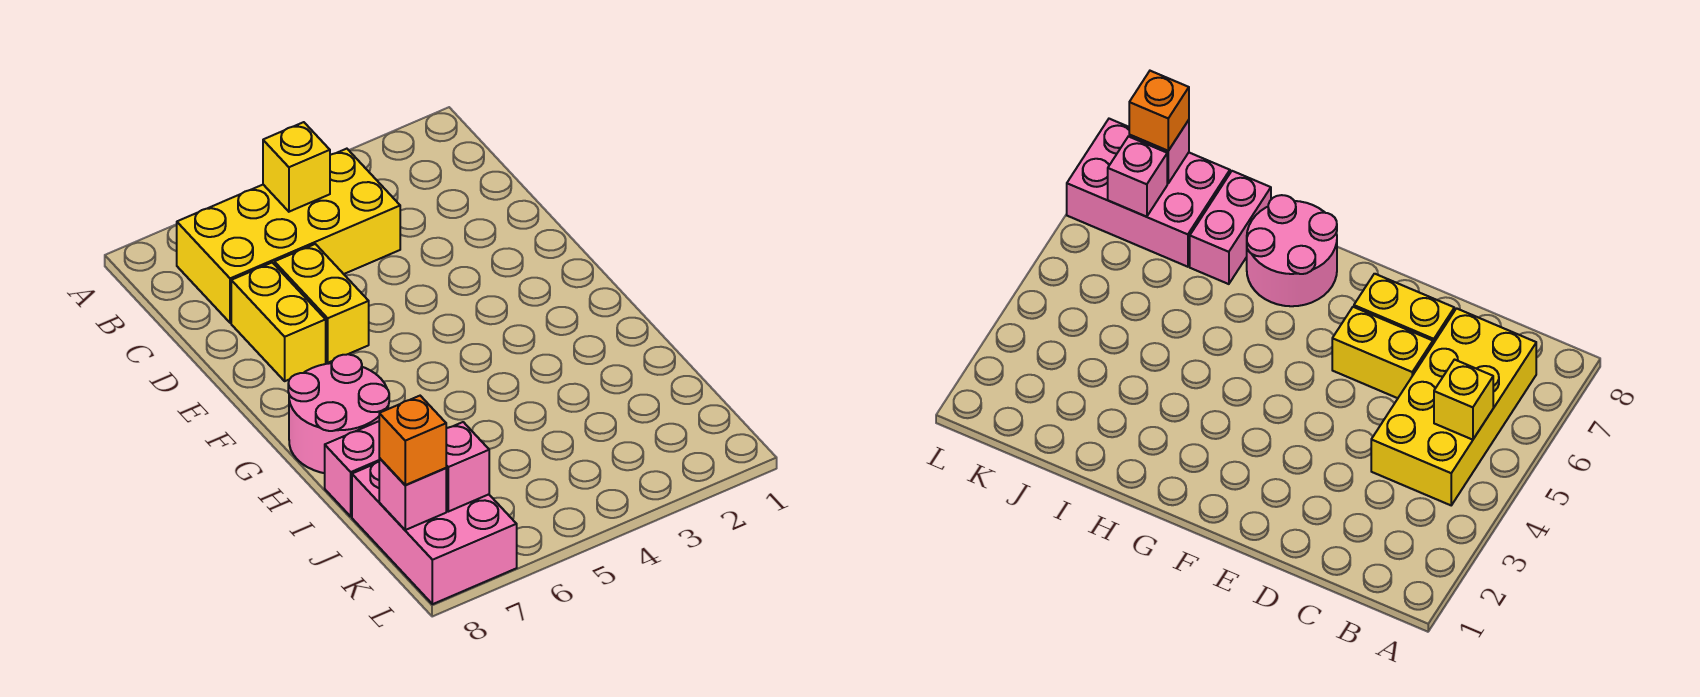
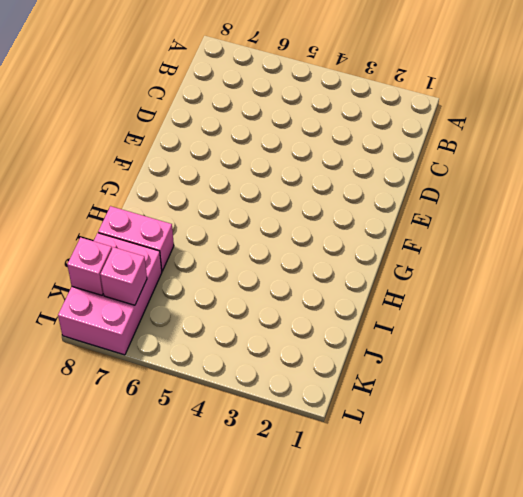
none -> yellow 2x4 brick [177,149,400,323]
none -> yellow 1x2 brick [274,244,369,363]

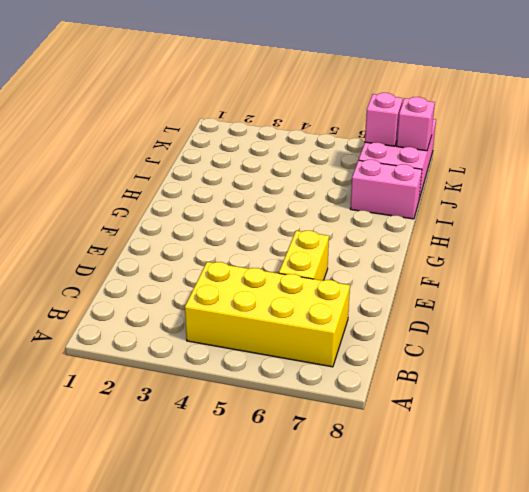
none -> yellow 1x2 brick [231,263,326,381]
none -> pink 2x2 round brick [288,354,389,473]

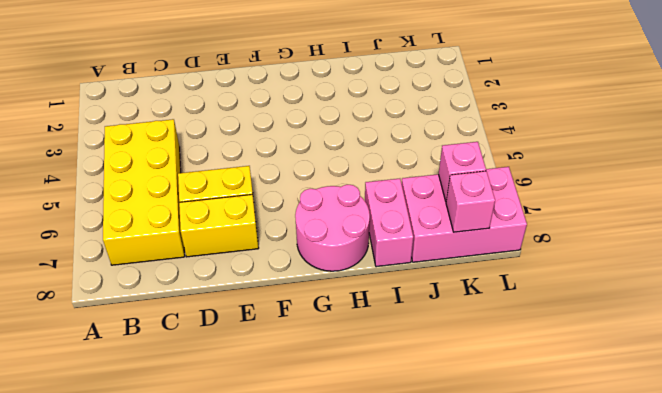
none -> yellow 1x1 brick [263,122,330,212]
none -> orange 1x1 brick [379,396,446,485]

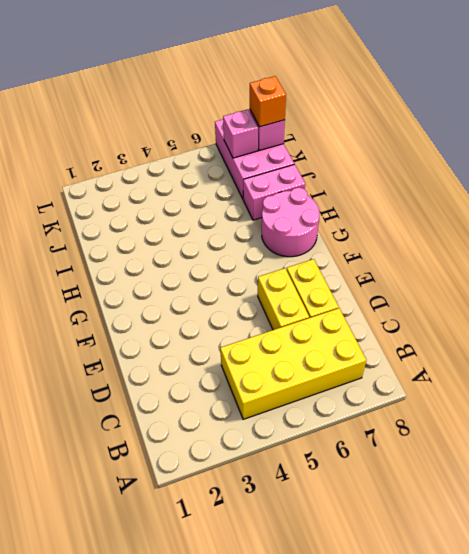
none -> yellow 1x1 brick [263,122,330,212]

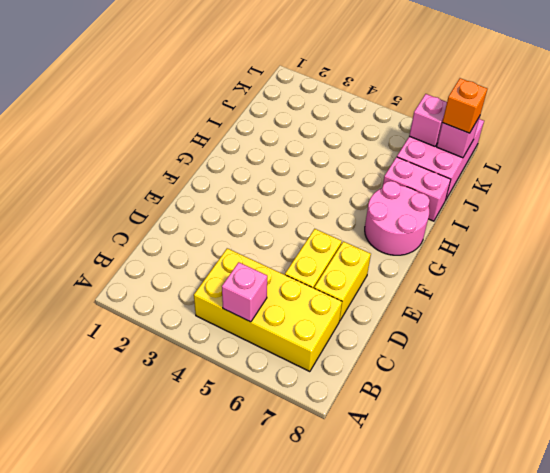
pink 1x1 brick [222,262,267,322] -> yellow 1x1 brick [263,122,330,212]

